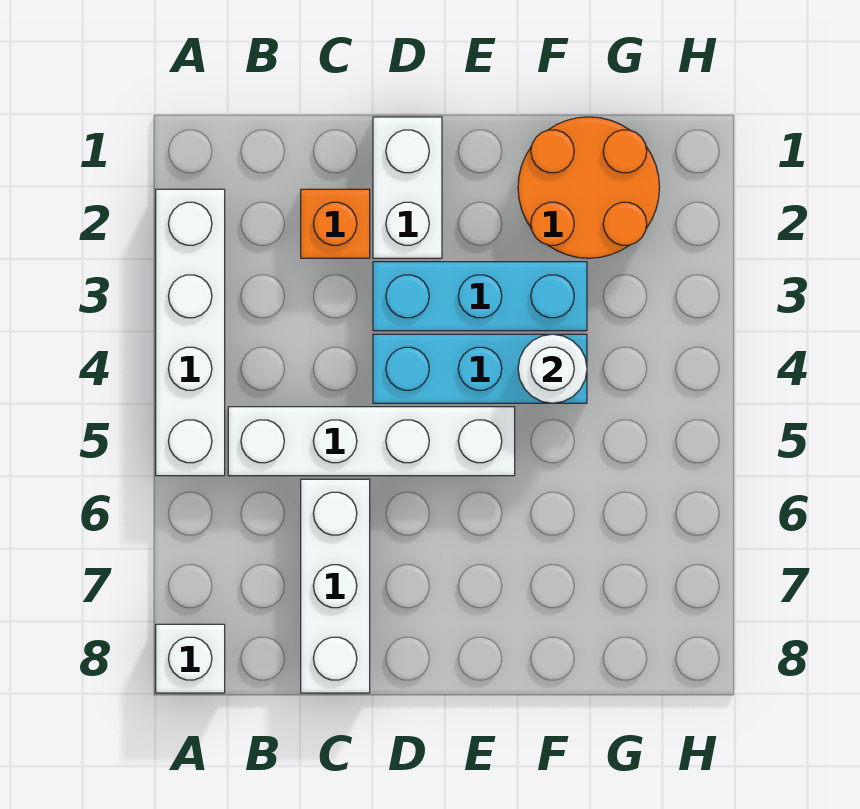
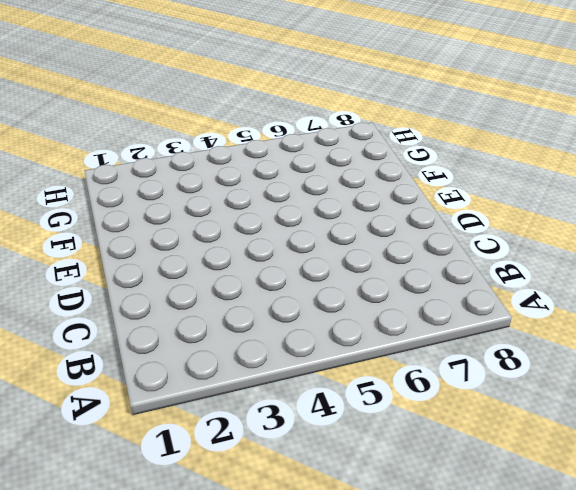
none -> white 1x4 brick [156,189,225,476]
none -> white 1x1 brick [156,624,225,693]

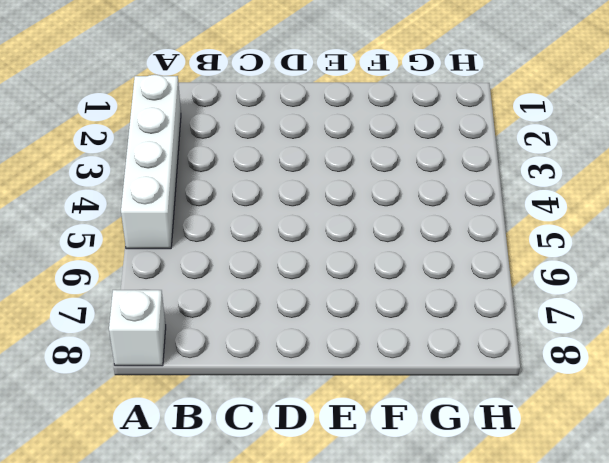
none -> white 1x4 brick [228,407,515,476]
none -> orange 1x1 brick [301,189,370,258]

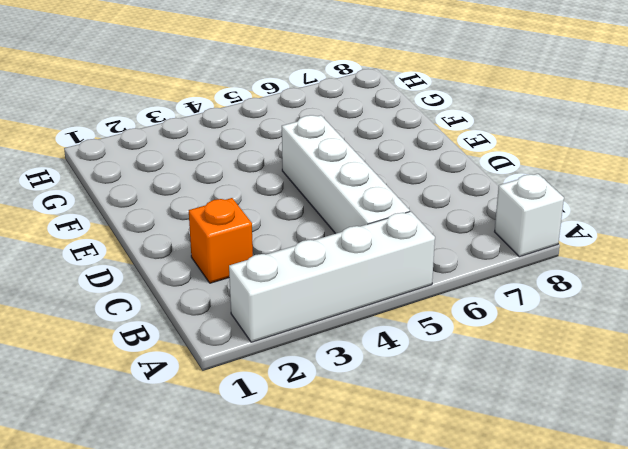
none -> white 1x3 brick [301,479,370,693]
none -> white 1x2 brick [373,117,442,258]

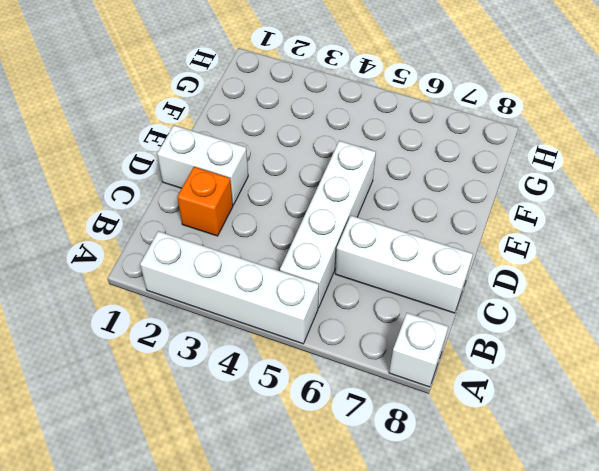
none -> cyan 1x3 brick [373,262,587,331]
none -> cyan 1x3 brick [373,334,587,403]

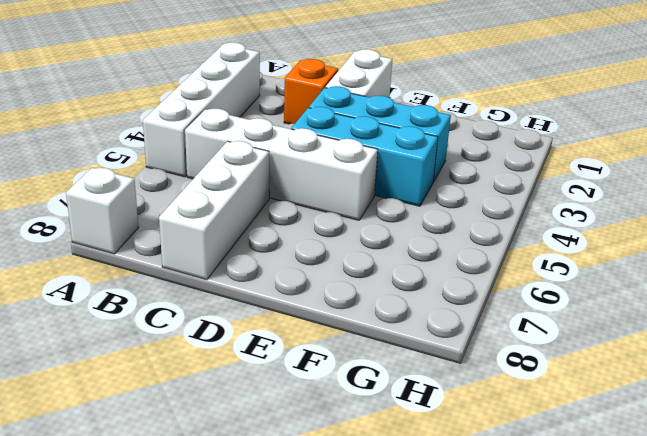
none -> orange 2x2 round brick [518,117,660,258]
none -> white 1x1 round brick [518,334,587,403]

